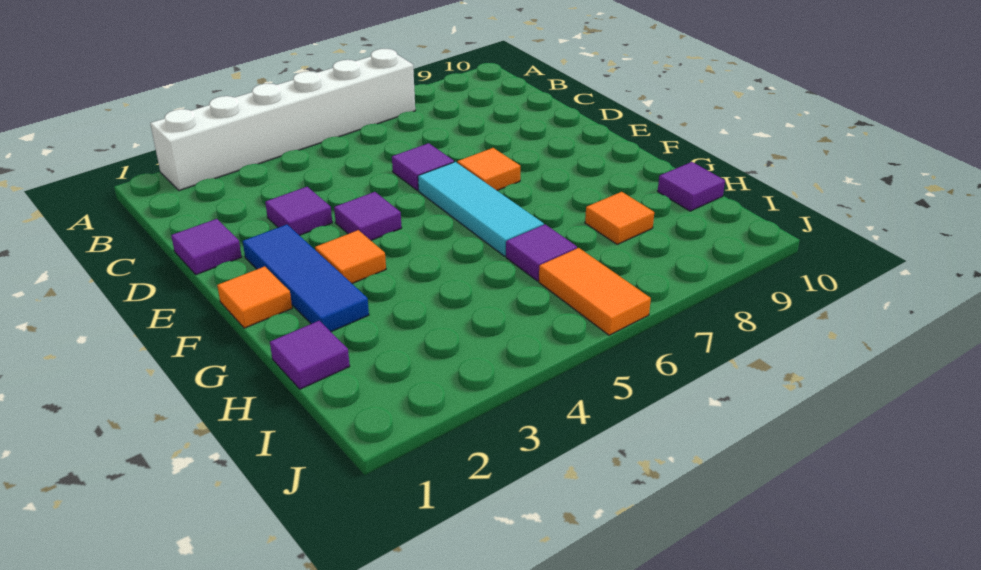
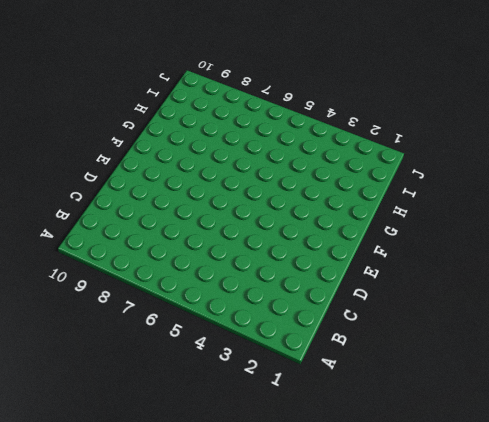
none -> white 1x6 brick [150,49,415,190]
none -> purple 1x1 tile [171,219,242,275]
none -> purple 1x1 tile [265,187,332,235]

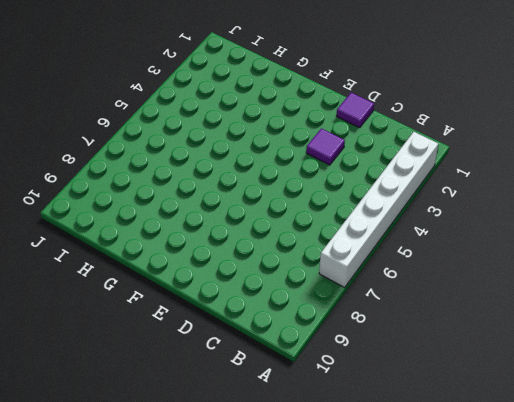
none -> purple 1x1 tile [392,143,454,191]
none -> blue 1x3 tile [243,225,369,332]
none -> purple 1x1 tile [334,192,402,240]

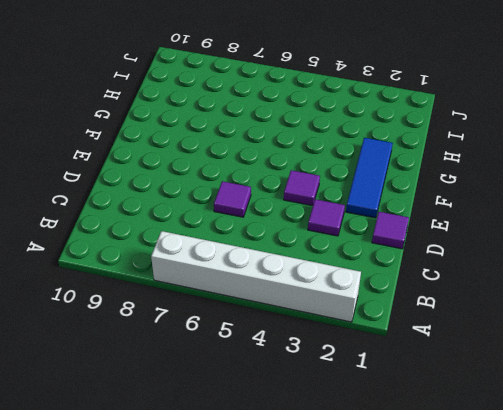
none -> cyan 1x3 tile [418,162,544,256]
none -> orange 1x1 tile [457,148,520,190]
none -> orange 1x1 tile [217,266,292,328]

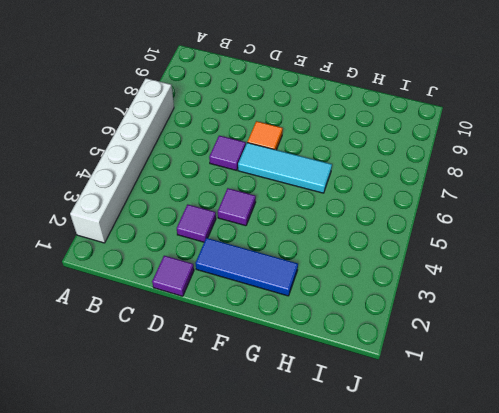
none -> orange 1x1 tile [217,266,292,328]
none -> orange 1x1 tile [315,230,386,283]
none -> purple 1x1 tile [270,321,350,389]

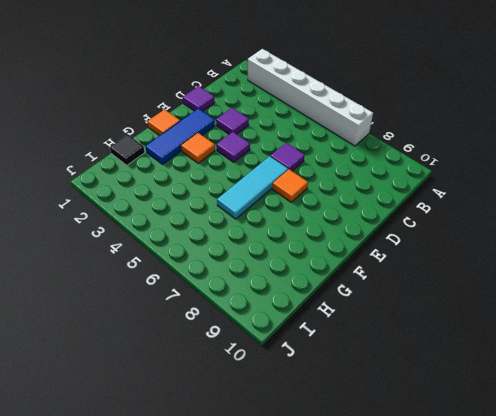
black 1x1 tile [110,135,145,165] -> purple 1x1 tile [270,321,350,389]
none -> purple 1x1 tile [506,225,577,281]
none -> orange 1x1 tile [585,192,654,244]
none -> purple 1x1 tile [658,162,725,211]

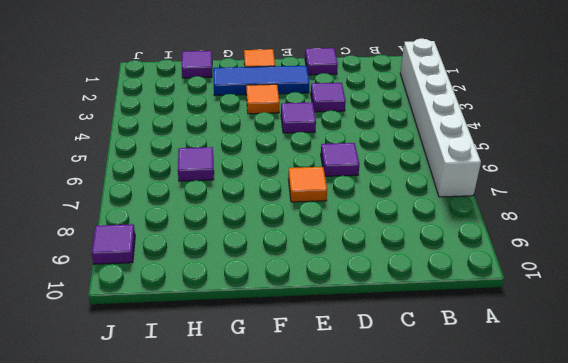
purple 1x1 tile [92,224,135,264] -> purple 1x1 tile moved to [658,162,725,211]
none -> cyan 1x3 tile [418,162,544,256]
none -> orange 1x1 tile [585,192,654,244]
none -> orange 1x2 tile [539,248,651,335]

